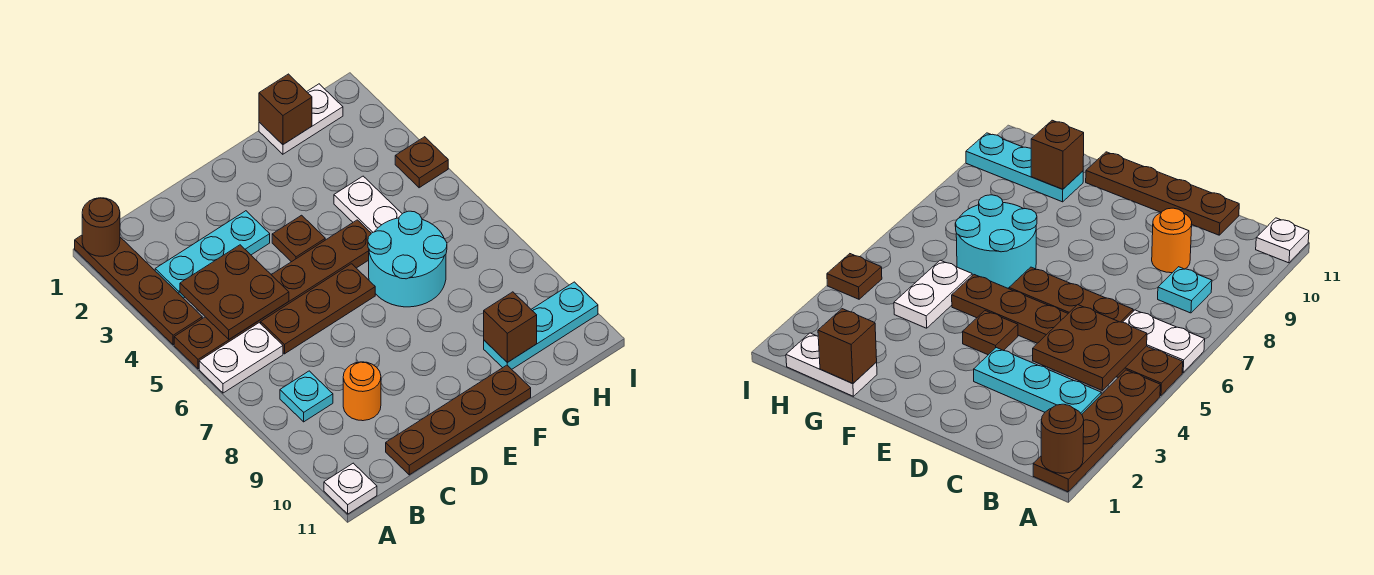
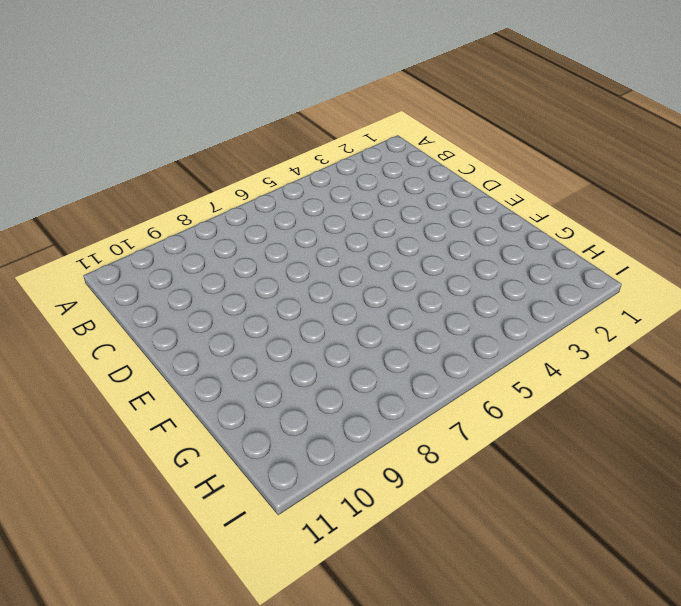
none -> brown 1x4 plate [75,235,202,345]
none -> brown 1x6 plate [174,220,371,369]
none -> white 1x2 plate [199,323,283,393]

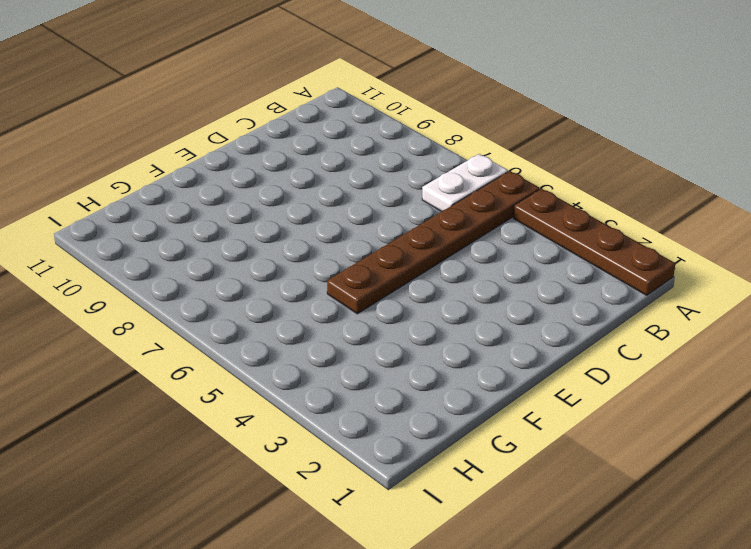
none -> white 1x1 plate [324,463,377,514]
none -> cyan 1x3 plate [155,211,270,298]
none -> cyan 1x1 plate [280,371,333,422]

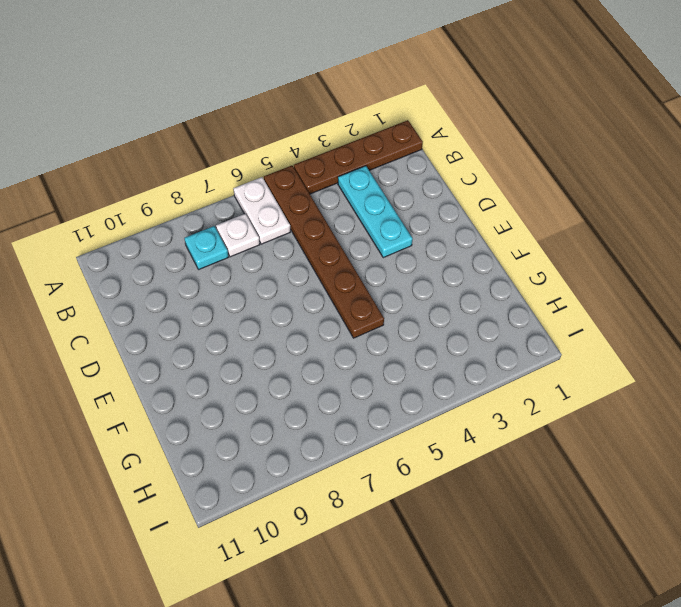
white 1x1 plate [216,214,260,257] -> white 1x1 plate moved to [324,463,377,514]
none -> brown 1x3 plate [261,264,375,354]
none -> orange 1x1 round brick [343,362,381,421]
none -> brown 1x4 plate [386,365,531,475]

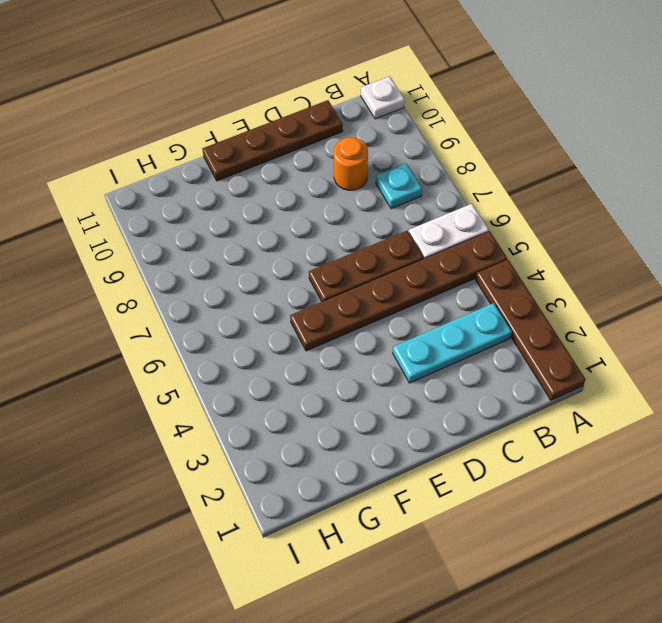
none -> brown 1x1 plate [272,215,325,262]
none -> cyan 2x2 round brick [368,211,447,307]
none -> white 1x2 plate [259,84,343,154]

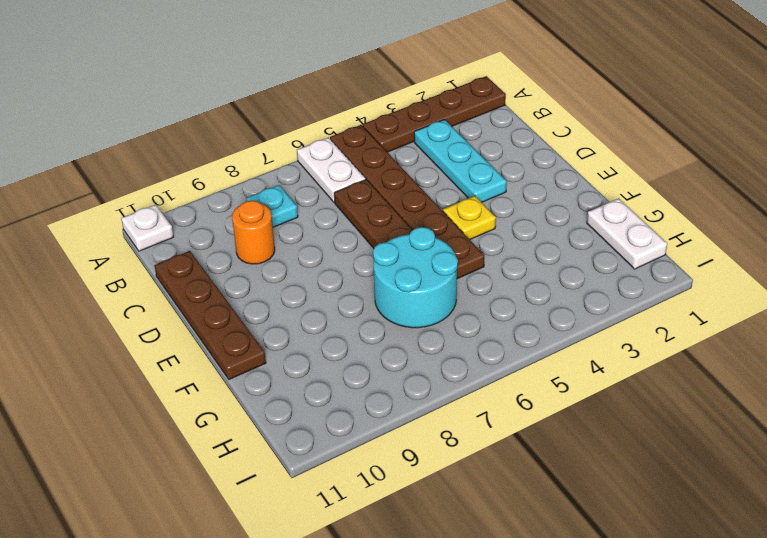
yellow 1x1 plate [443,196,496,240] -> brown 1x1 plate [272,215,325,262]
none -> white 1x2 plate [334,176,402,233]
none -> cyan 1x3 plate [484,282,598,369]
none -> brown 1x1 plate [395,137,448,188]

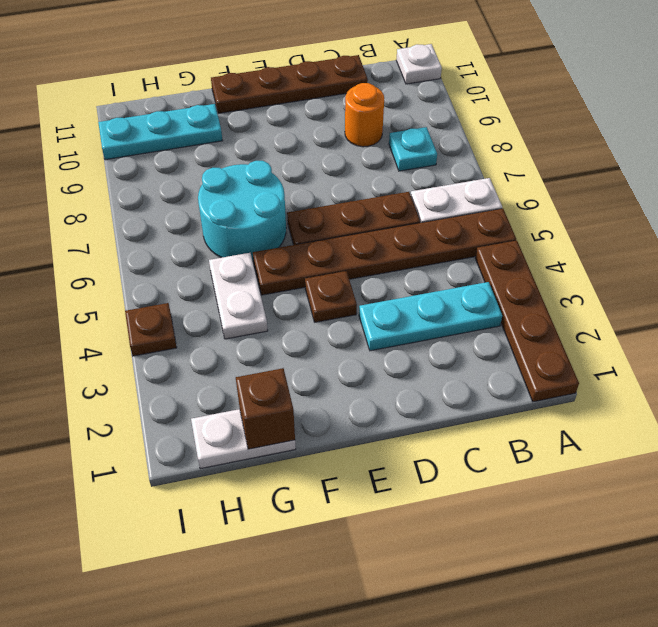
none -> brown 1x1 round brick [82,198,120,256]
none -> brown 2x2 plate [180,245,289,339]
none -> brown 1x1 brick [484,292,537,362]

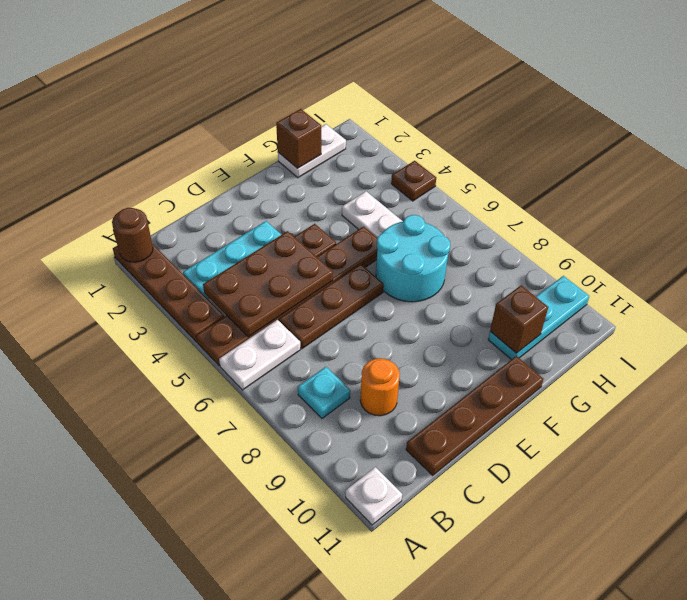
brown 2x3 plate [203,231,333,337] -> brown 2x2 plate [180,245,289,339]

